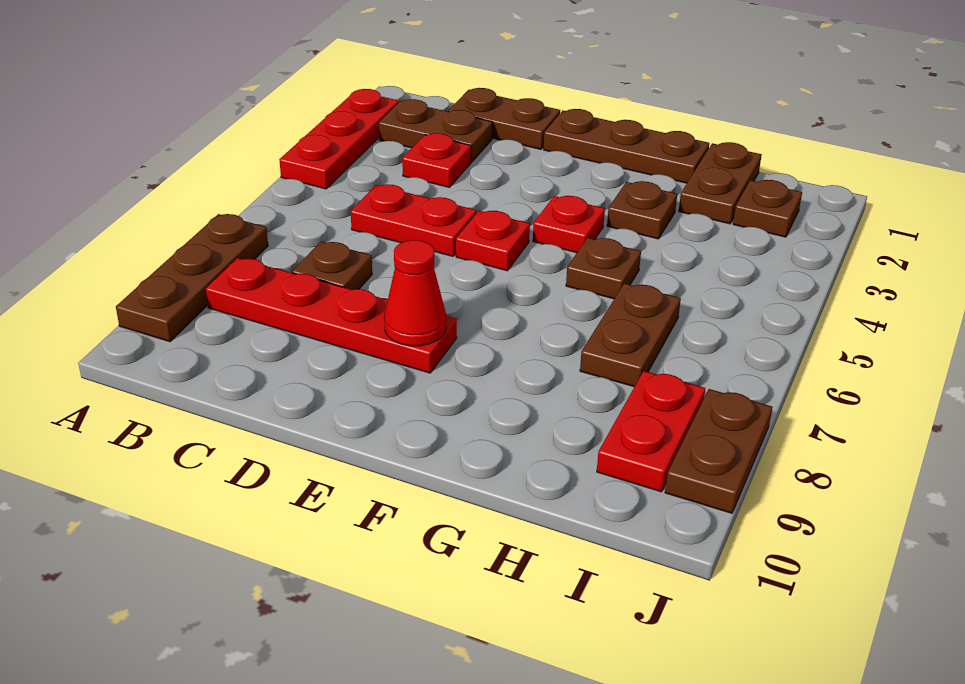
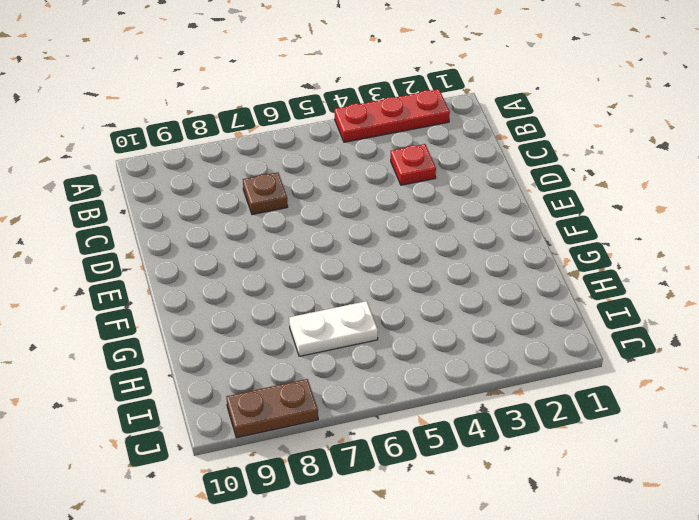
white 1x2 plate [289,301,378,356] -> brown 1x2 plate [580,284,681,387]
none -> brown 1x3 plate [116,214,268,342]
none -> brown 1x2 plate [379,99,493,162]
none -> red 1x4 plate [206,258,457,373]

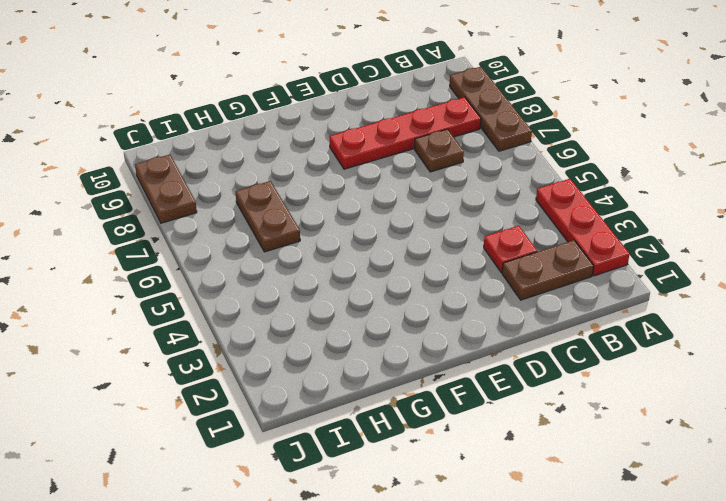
none -> brown 1x2 plate [448,88,560,149]
none -> red 1x2 plate [351,184,476,256]
none -> brown 1x3 plate [544,109,709,183]

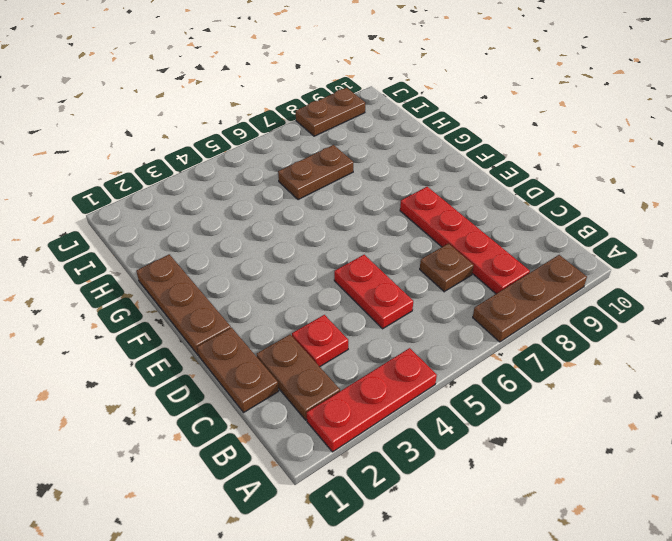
none -> red 1x1 plate [456,211,530,271]
none -> red 1x1 plate [533,196,605,253]
none -> brown 1x1 plate [607,181,677,239]

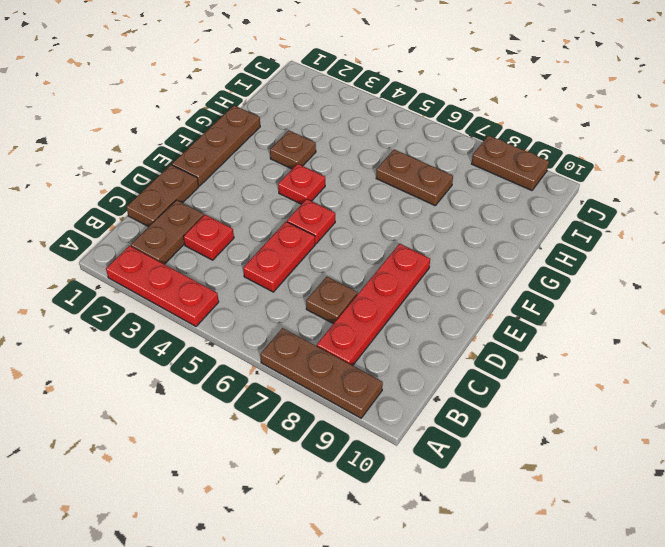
none -> brown 1x1 plate [566,238,641,299]
none -> brown 1x2 plate [679,142,762,224]
none -> brown 1x1 plate [733,180,802,237]

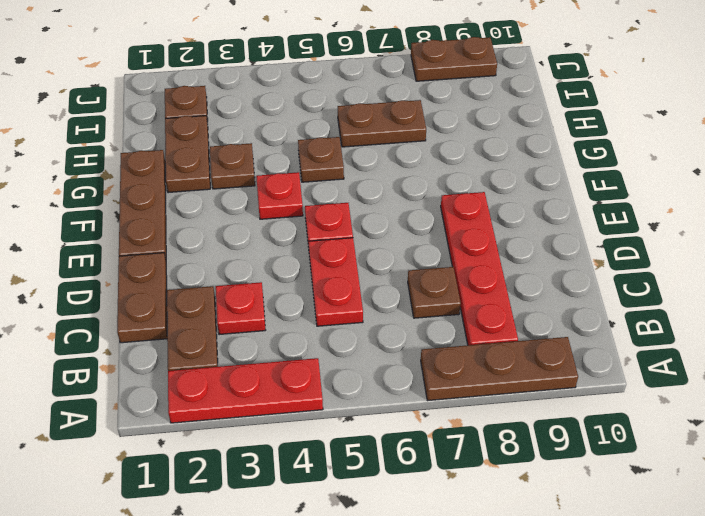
brown 1x2 plate [165,116,210,193] -> brown 1x2 plate turned to [679,142,762,224]
none -> red 1x2 plate [597,371,705,492]
none -> red 1x1 cone [384,240,446,346]

